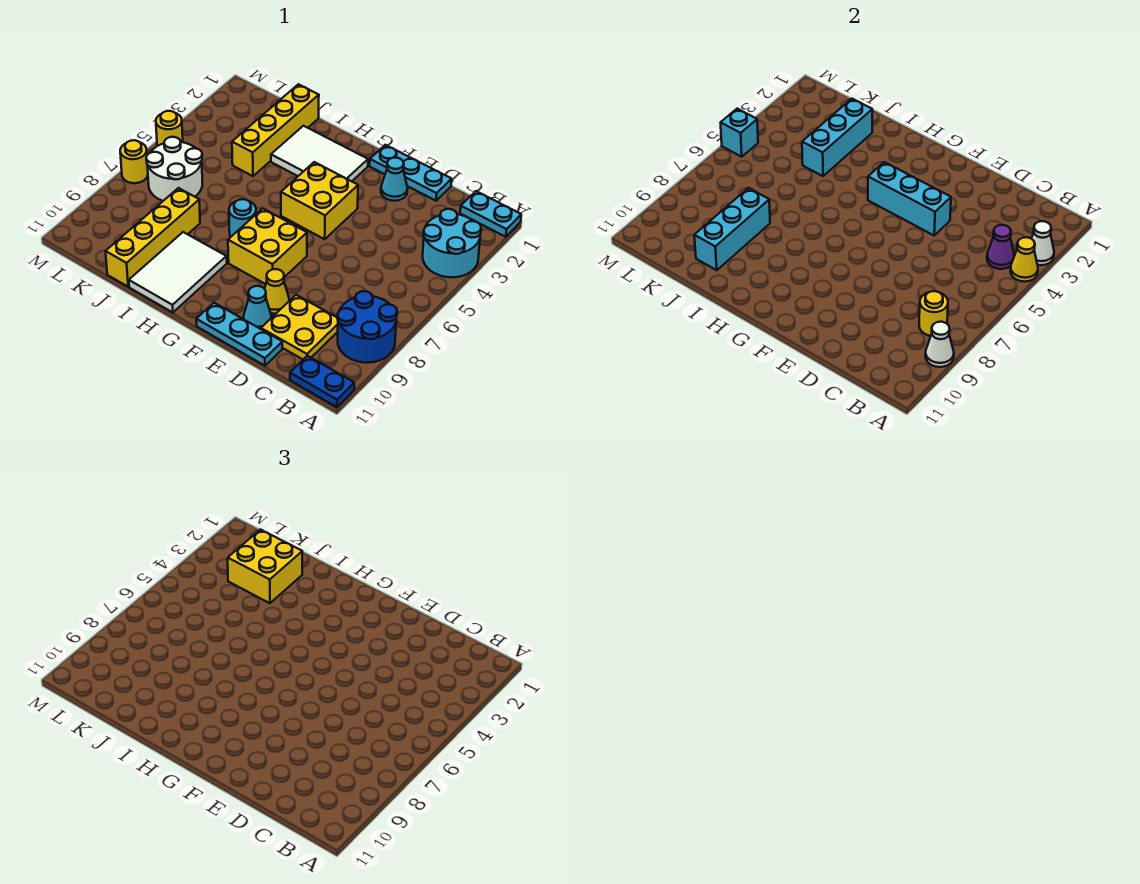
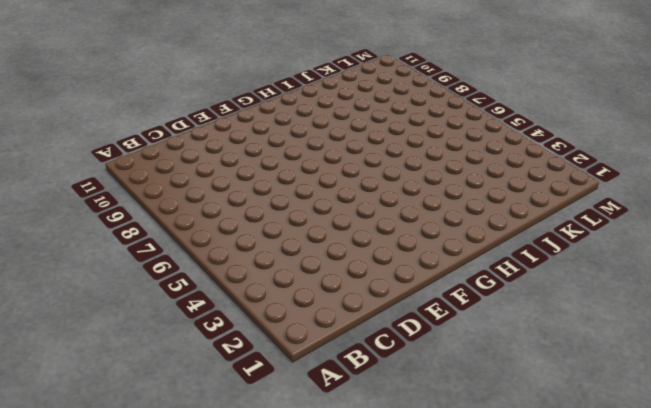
none -> cyan 1x2 plate [460,191,521,237]
none -> cyan 2x2 round brick [423,209,481,277]
none -> blue 2x2 round brick [337,291,397,363]
none -> blue 1x2 plate [290,356,354,407]

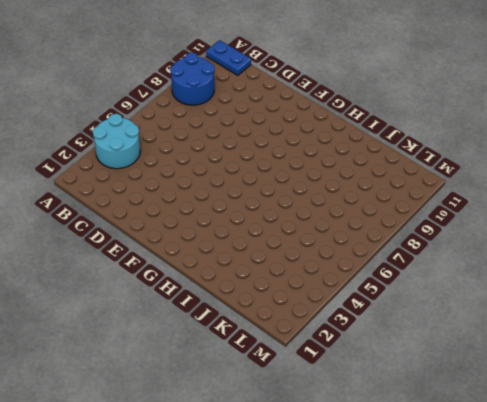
none -> cyan 1x2 plate [460,191,521,237]
none -> yellow 2x2 plate [261,295,338,359]
none -> cyan 1x3 plate [370,145,452,201]
none -> cyan 1x3 plate [196,303,282,366]

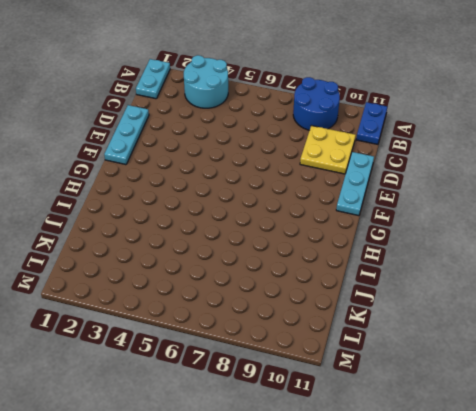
none -> cyan 1x1 cone [381,158,408,201]
none -> yellow 1x1 cone [265,269,289,314]
none -> cyan 1x1 cone [244,286,271,329]
none -> yellow 2x2 brick [281,162,358,239]

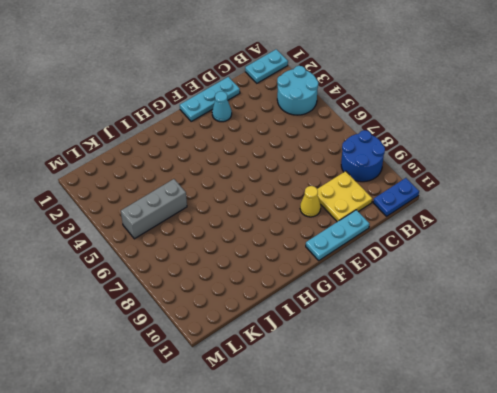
grey 1x3 brick [121,179,187,239] -> none
none -> cyan 1x1 cone [244,286,271,329]
none -> yellow 2x2 brick [281,162,358,239]
none -> yellow 2x2 brick [228,208,307,284]
none -> white 2x3 tile [271,126,368,181]

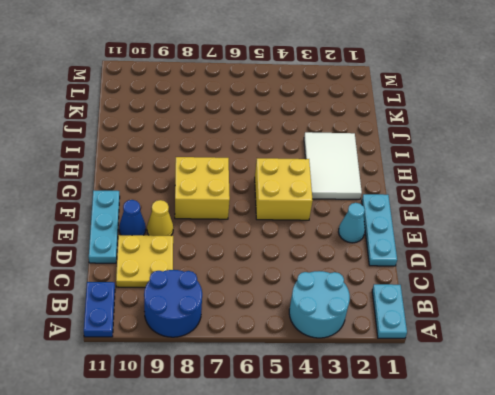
blue 1x1 cone [119,200,146,235] -> cyan 1x1 cone [244,286,271,329]
none -> cyan 1x1 round brick [229,199,256,237]
none -> white 2x3 tile [129,232,227,313]
none -> yellow 1x4 brick [232,84,319,176]
none -> yellow 1x4 brick [106,188,200,287]

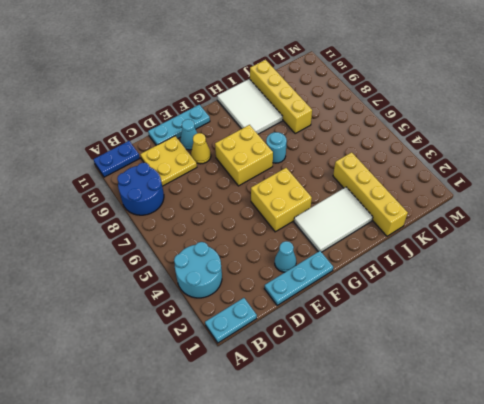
none -> white 2x2 round brick [146,137,203,201]
none -> yellow 1x1 round brick [156,111,183,146]
none -> yellow 1x1 round brick [120,140,148,183]
none -> white 1x1 cone [1031,221,1054,265]

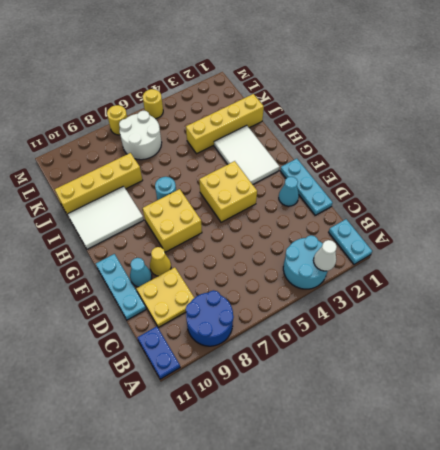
none -> yellow 1x1 cone [1010,237,1038,282]
none -> white 1x1 cone [925,322,954,367]
none -> purple 1x1 cone [987,225,1014,269]
none -> yellow 1x1 round brick [919,291,948,336]

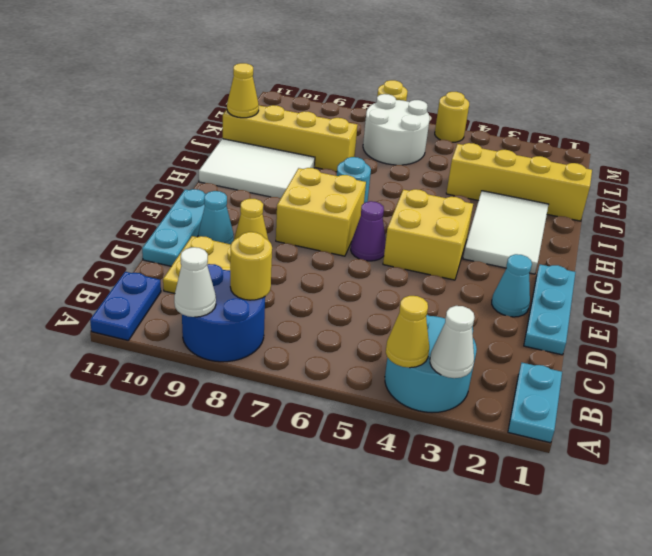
purple 1x1 cone [351,201,386,261] -> purple 1x1 cone moved to [987,225,1014,269]
yellow 1x1 cone [227,63,259,118] -> none
none -> cyan 1x3 brick [868,162,951,235]
none -> cyan 1x3 brick [802,99,872,176]
none -> cyan 1x3 brick [694,188,770,270]
none -> cyan 1x1 brick [721,109,758,157]

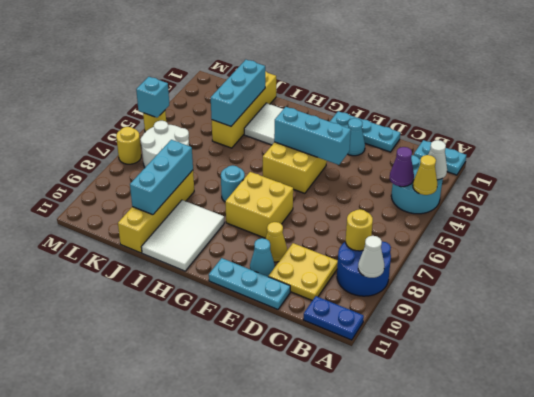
none -> yellow 2x2 brick [228,530,302,603]

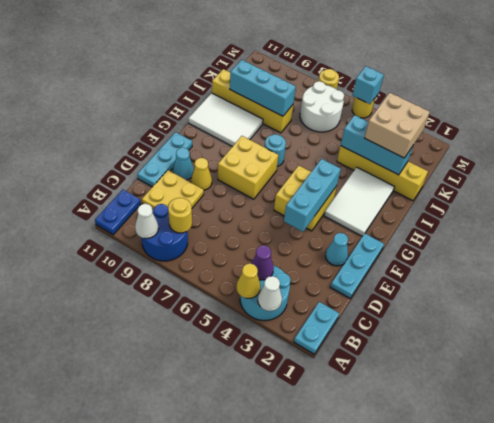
tan 2x2 brick [365,93,430,158] -> yellow 2x2 brick [228,530,302,603]

